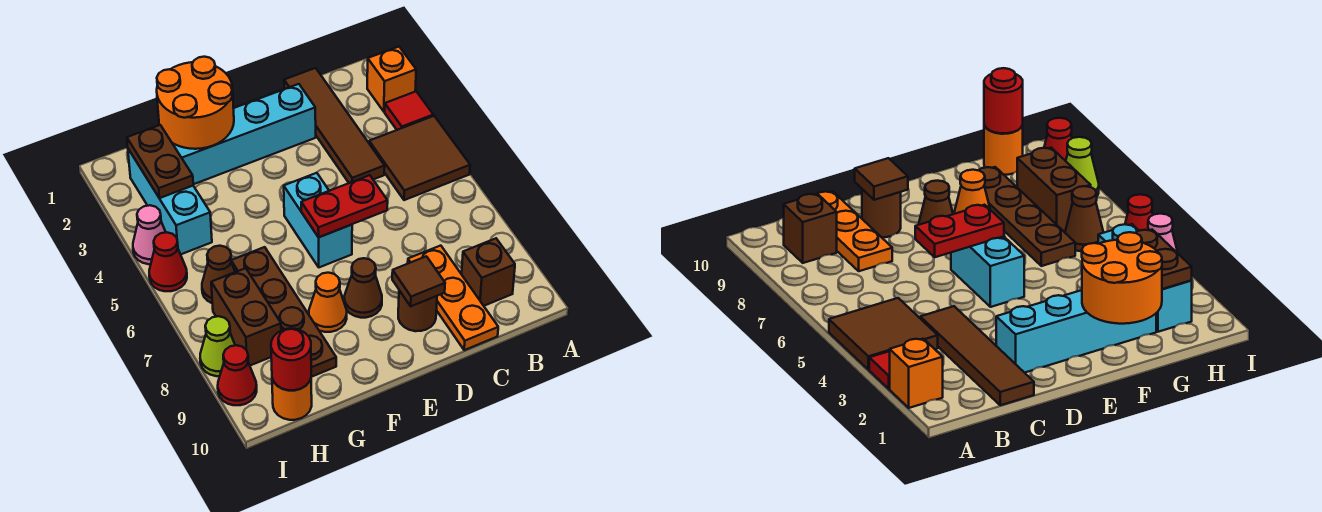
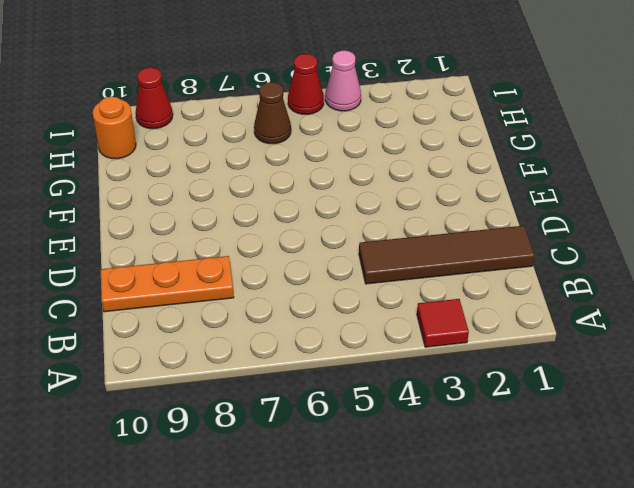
none -> orange 1x1 brick [367,47,416,112]
none -> brown 2x2 tile [369,116,470,200]
none -> brown 1x1 brick [462,238,515,306]

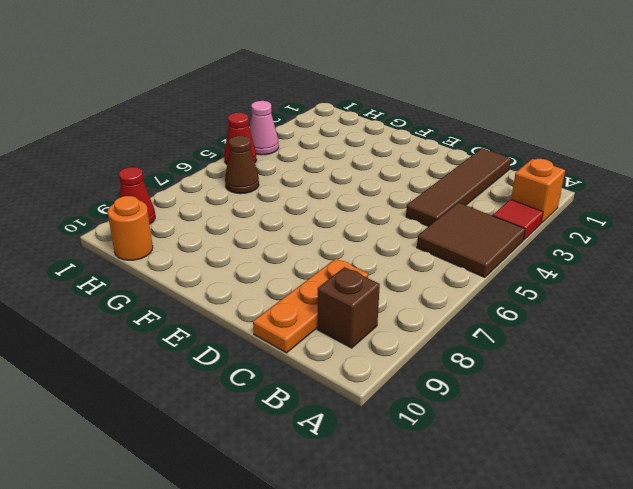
none -> cyan 1x4 brick [172,84,316,184]
none -> brown 1x1 round brick [398,290,437,331]
none -> cyan 1x2 brick [284,173,352,267]

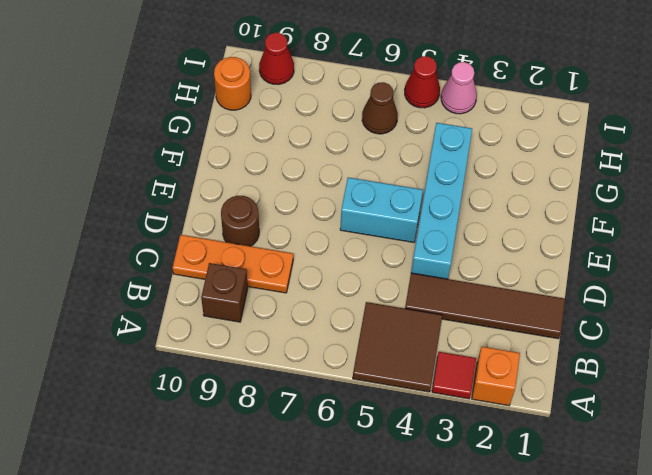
cyan 1x4 brick [411,123,472,279] -> cyan 1x4 brick moved to [172,84,316,184]
none -> brown 1x1 cone [344,258,382,318]
none -> orange 1x1 cone [309,273,347,332]
none -> brown 1x4 plate [231,247,336,377]

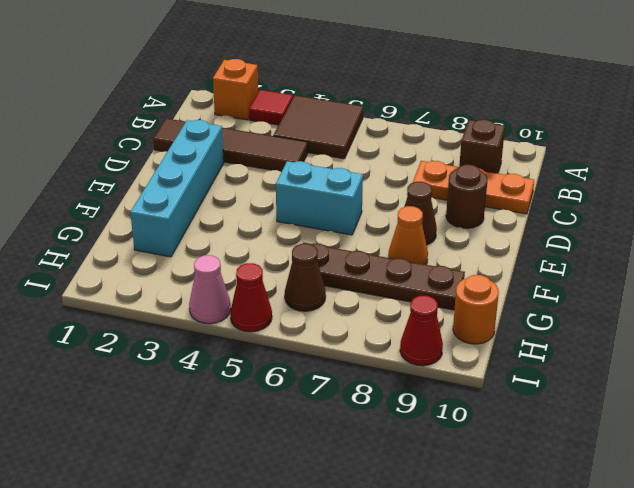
none -> cyan 1x3 brick [128,149,212,254]
none -> brown 1x2 brick [211,268,281,365]
none -> lime 1x1 cone [200,316,235,376]

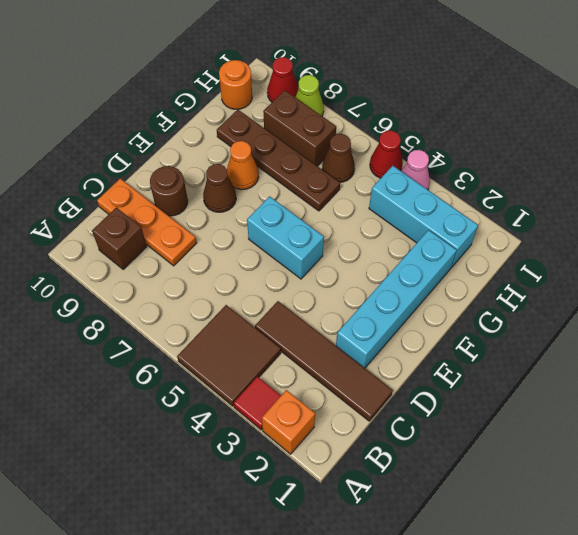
none -> red 1x2 plate [301,175,388,237]
none -> brown 1x1 tile [392,256,445,306]
none -> orange 2x2 round brick [157,57,234,149]

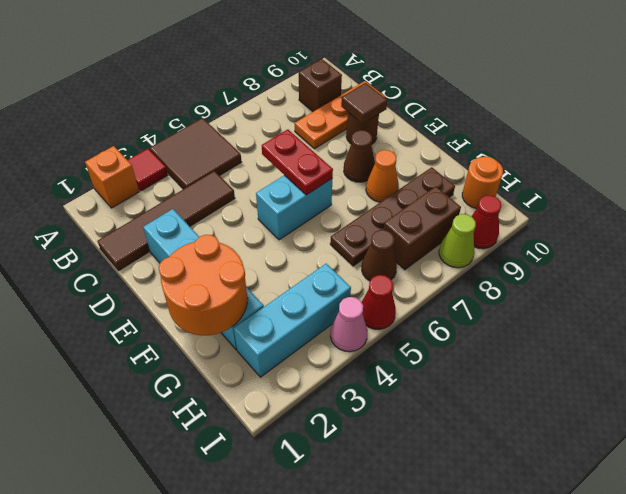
none -> brown 1x2 plate [127,125,193,198]
none -> red 1x1 round brick [271,329,311,390]

